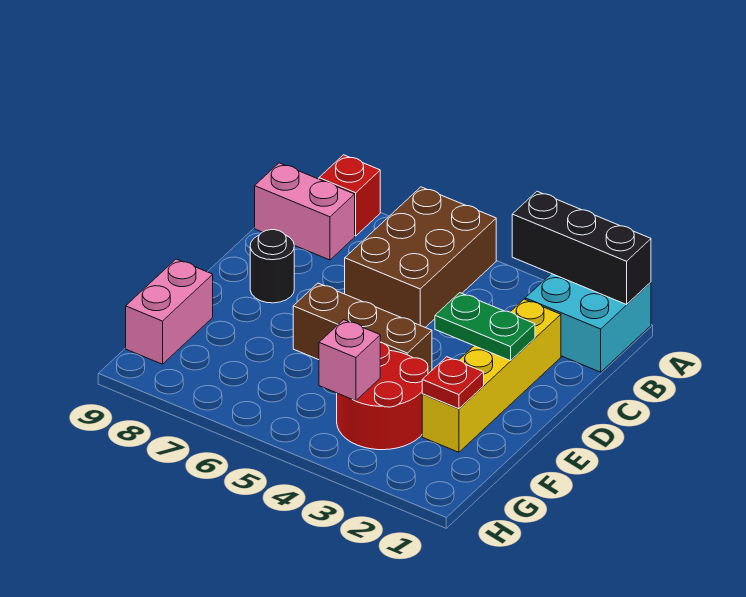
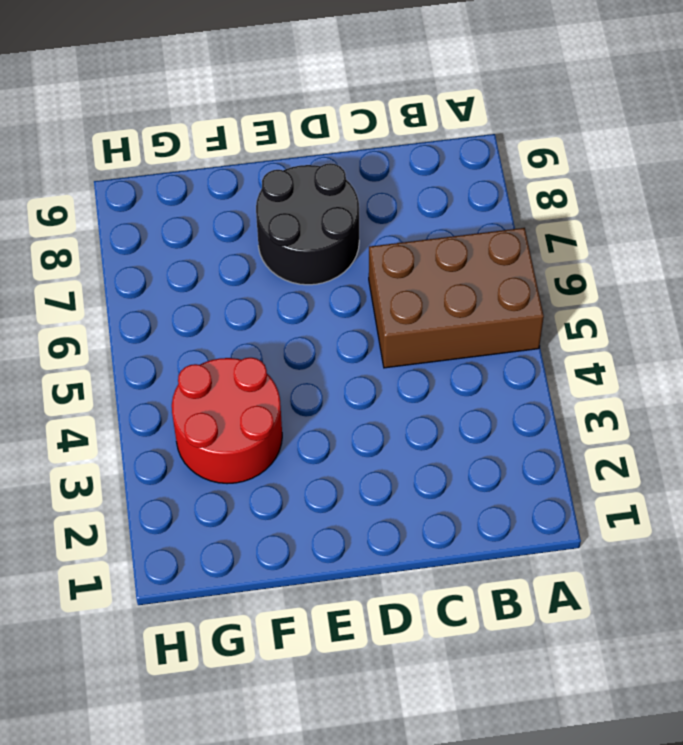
black 2x2 round brick [256,163,359,285] -> black 1x1 round brick [250,230,294,303]
none -> cyan 2x2 brick [525,274,651,372]
none -> red 1x1 brick [319,155,380,236]
none -> pink 1x2 brick [255,163,355,260]

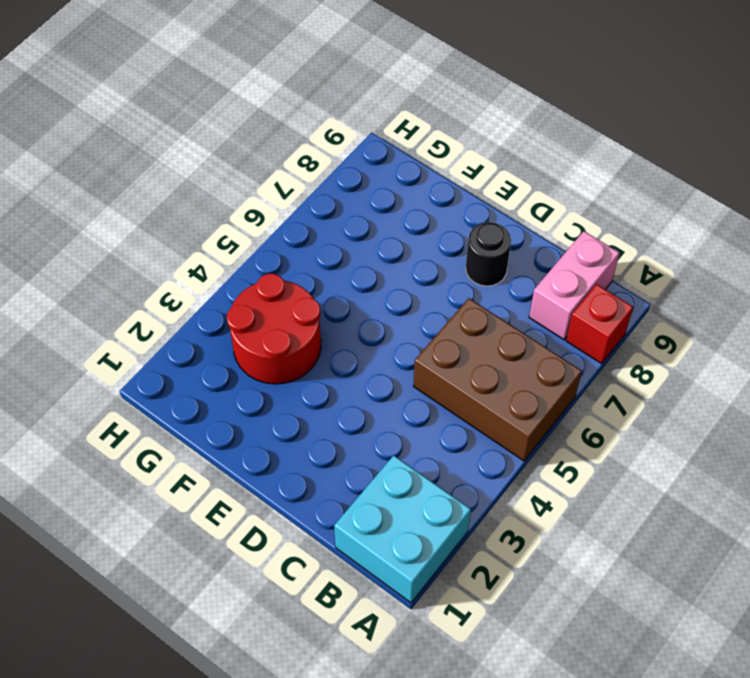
none -> yellow 1x4 brick [422,299,561,452]
none -> brown 1x3 brick [293,283,432,374]
none -> pink 1x2 brick [126,259,213,364]

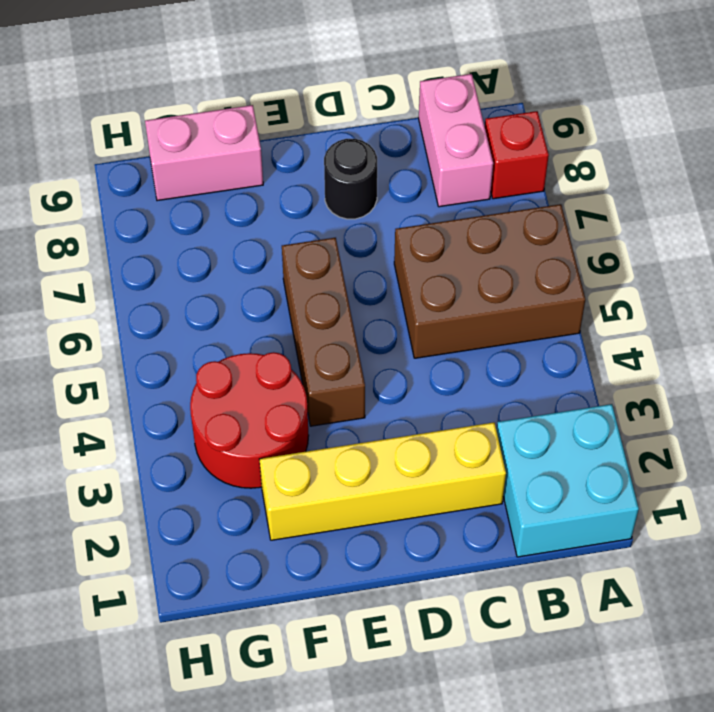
none -> black 1x3 brick [512,191,651,305]
none -> green 1x2 plate [435,293,535,361]
none -> red 1x1 plate [422,357,484,409]

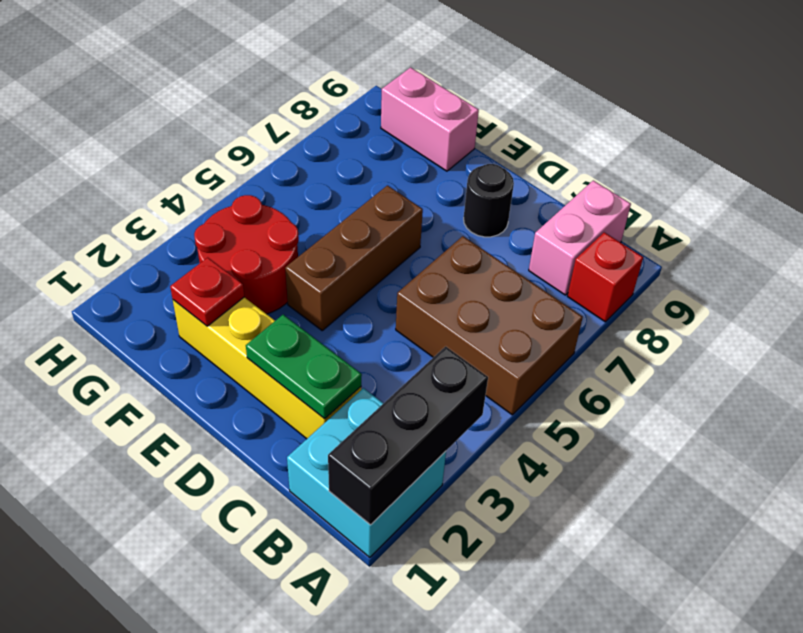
green 1x2 plate [246,315,362,419] -> green 1x2 plate turned to [435,293,535,361]
none -> pink 1x1 brick [319,320,380,401]

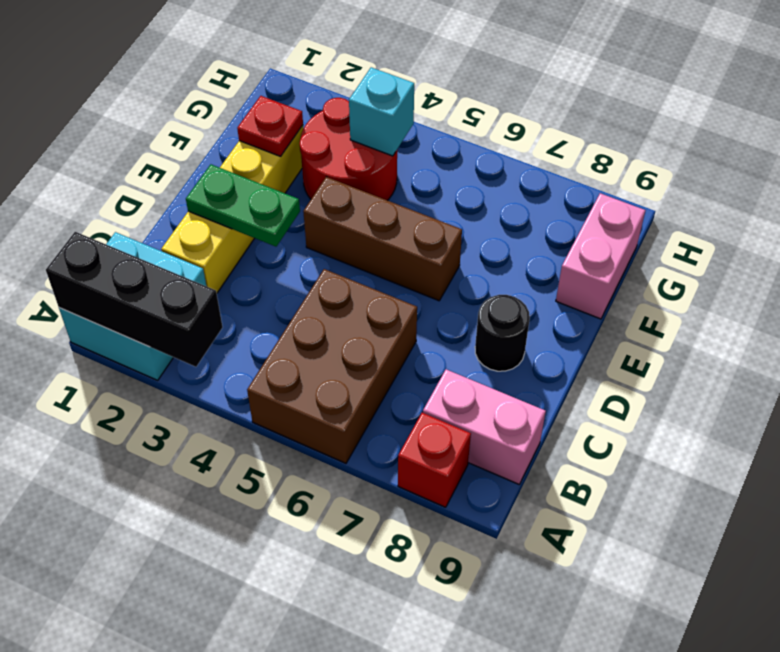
cyan 1x1 brick [349,67,414,156] -> pink 1x1 brick [319,320,380,401]

